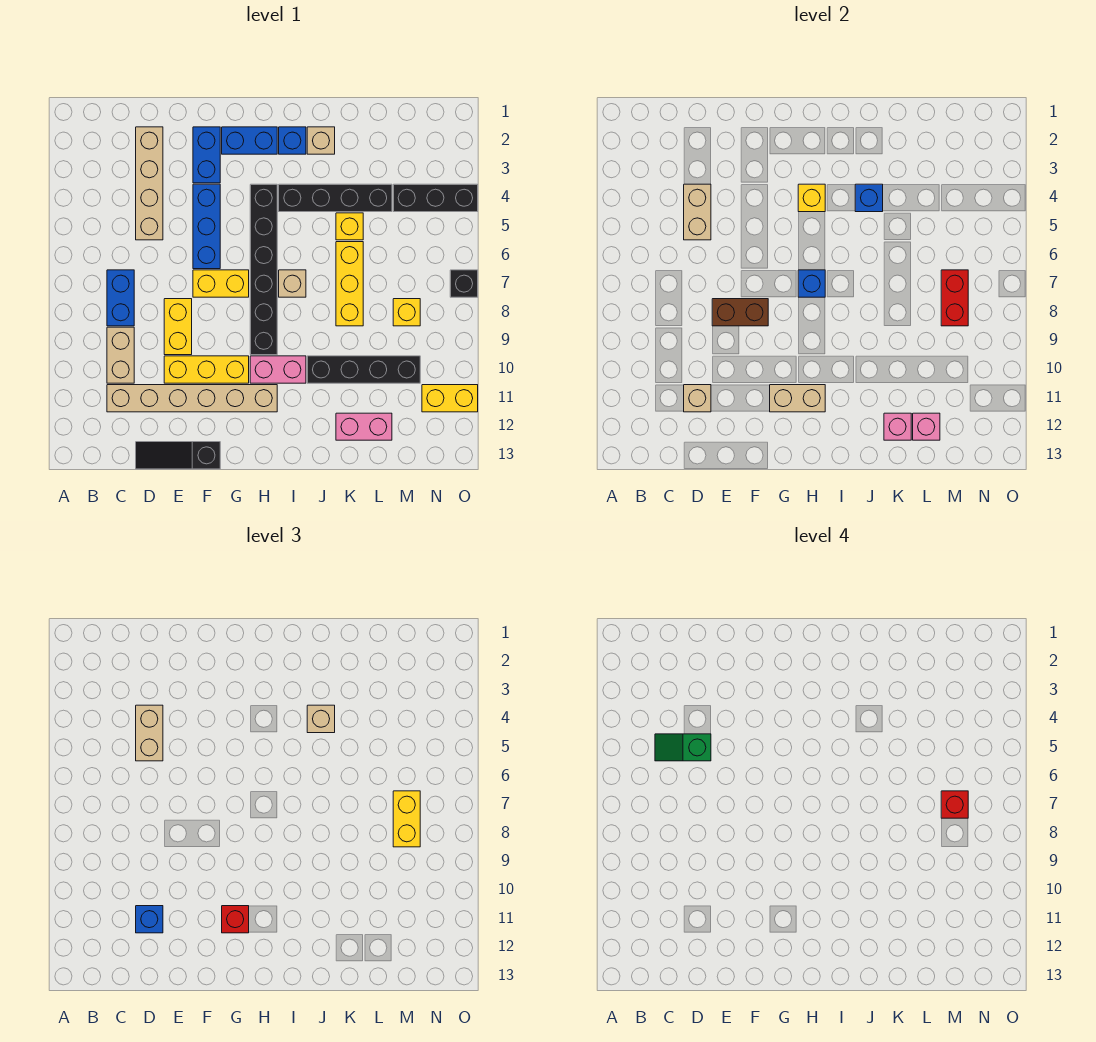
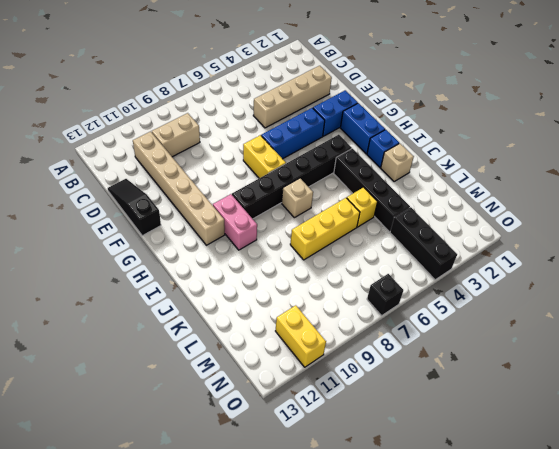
none -> blue 1x2 brick [107,270,134,326]
none -> yellow 1x2 brick [164,299,192,355]
none -> yellow 1x3 brick [164,356,249,383]
none -> black 1x4 brick [307,356,420,383]

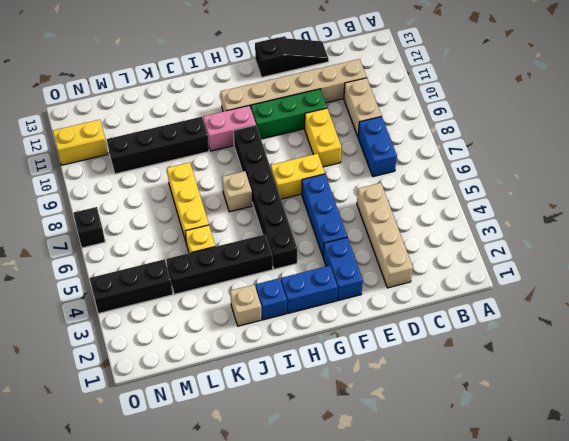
green 1x3 brick [251,89,327,139] -> yellow 1x3 brick [164,356,249,383]
none -> pink 1x2 brick [336,413,392,440]
none -> yellow 1x1 brick [393,299,420,326]
none -> tan 1x2 brick [684,184,711,240]
none -> tan 1x1 brick [684,385,711,412]

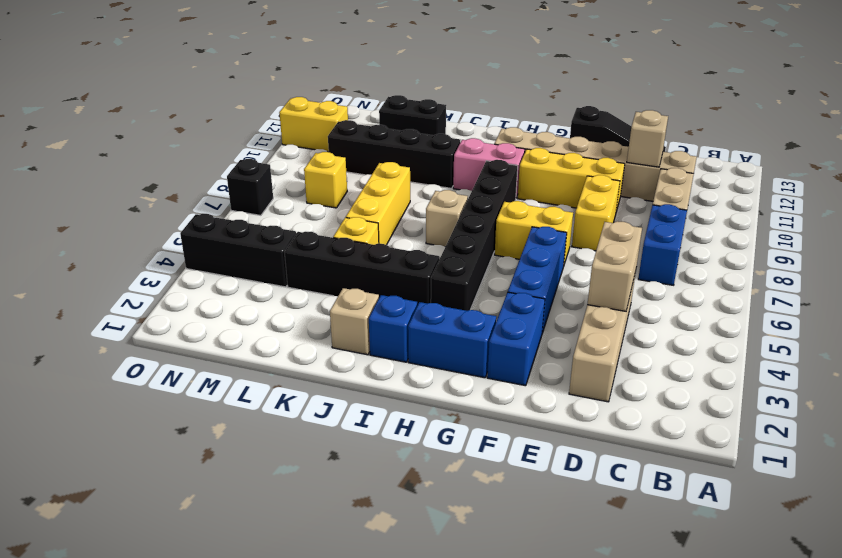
black 1x2 brick [379,95,446,135] -> pink 1x2 brick [336,413,392,440]
none -> brown 1x2 brick [712,299,768,326]
none -> tan 1x2 brick [770,385,825,412]
none -> yellow 1x1 brick [798,184,825,212]
none -> blue 1x1 brick [798,270,825,297]

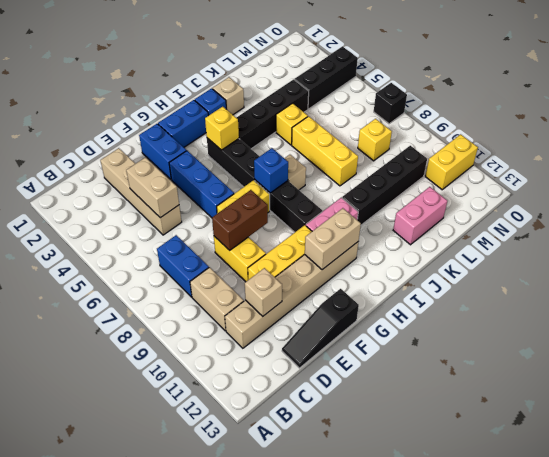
none -> blue 1x1 brick [855,184,883,212]
none -> pink 1x1 brick [884,413,911,440]
none -> pink 1x1 brick [913,413,940,440]
none -> red 1x2 brick [941,270,968,326]

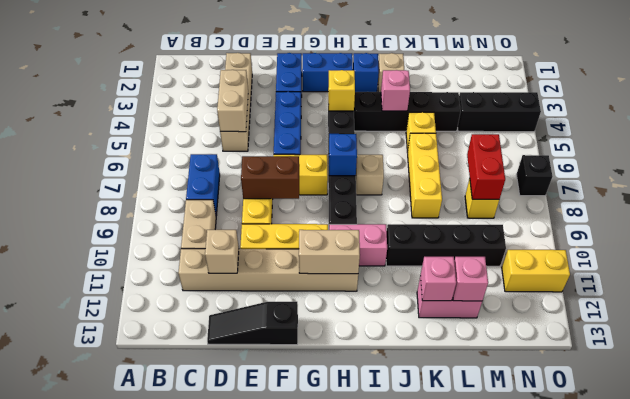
pink 1x1 brick [381,70,410,111] -> blue 1x1 brick [855,184,883,212]
none -> tan 1x2 brick [136,705,163,761]
none -> blue 1x1 brick [136,906,163,933]
none -> red 1x1 brick [222,906,249,933]
none -> tan 1x1 brick [307,705,335,733]

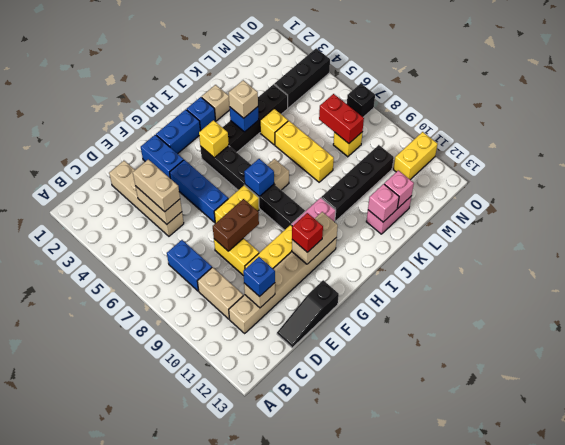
none -> yellow 1x2 brick [393,791,420,847]
none -> green 1x2 slope [655,734,711,761]
none -> red 1x1 brick [941,791,968,818]

